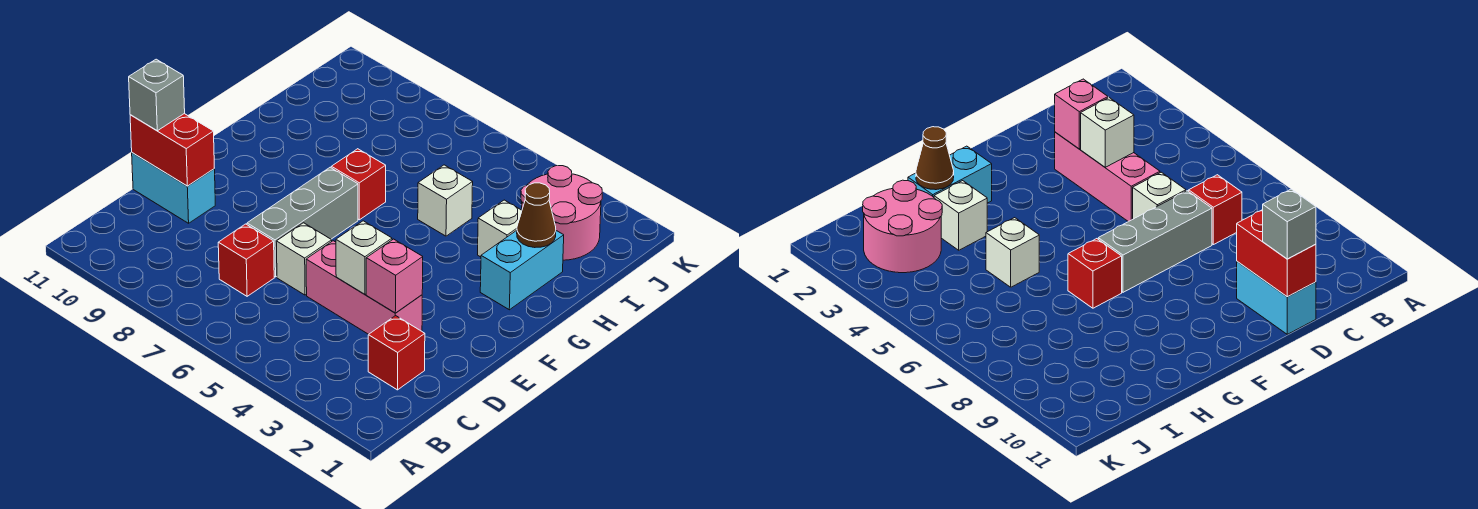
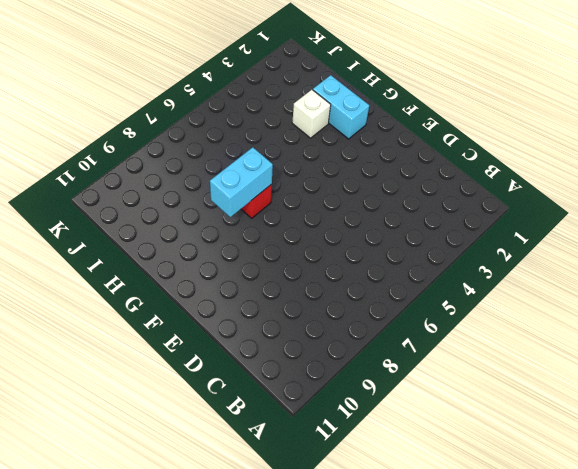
cyan 1x2 brick [210,147,273,217] -> cyan 1x2 brick moved to [132,153,215,223]
none -> red 1x1 brick [368,316,425,390]
none -> red 1x1 brick [218,224,274,296]
none -> pink 1x3 brick [306,241,422,334]

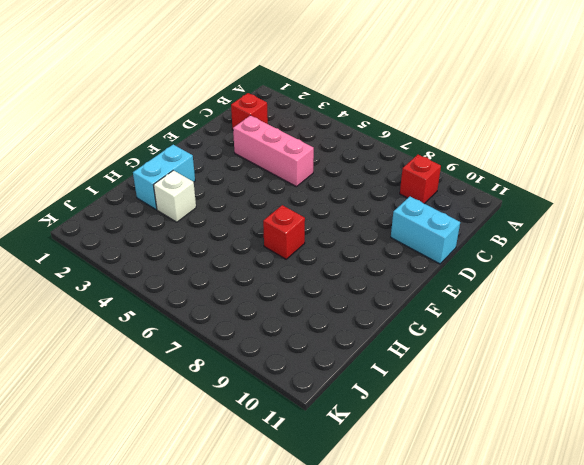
red 1x1 brick [400,155,441,204] -> red 1x1 brick moved to [218,224,274,296]
none -> white 1x1 brick [276,223,332,295]
none -> grey 1x3 brick [247,167,358,277]
none -> white 1x1 brick [418,165,473,236]

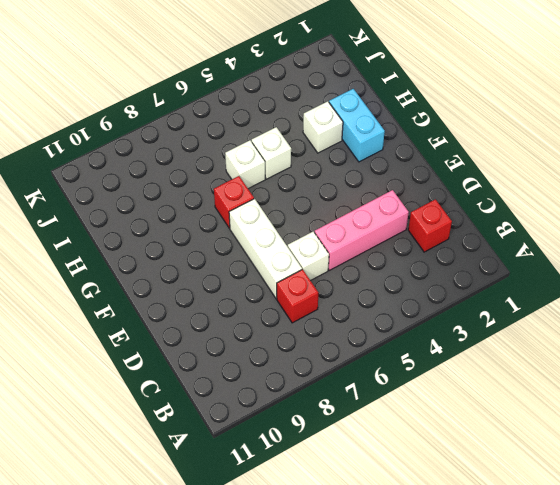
white 1x3 brick [229,199,302,299] -> grey 1x3 brick [247,167,358,277]
white 1x1 brick [225,140,265,189] -> white 1x1 brick moved to [336,221,392,294]
none -> cyan 1x2 brick [132,153,215,223]
none -> pink 2x2 round brick [521,166,602,260]
none -> pink 1x1 brick [366,239,423,313]

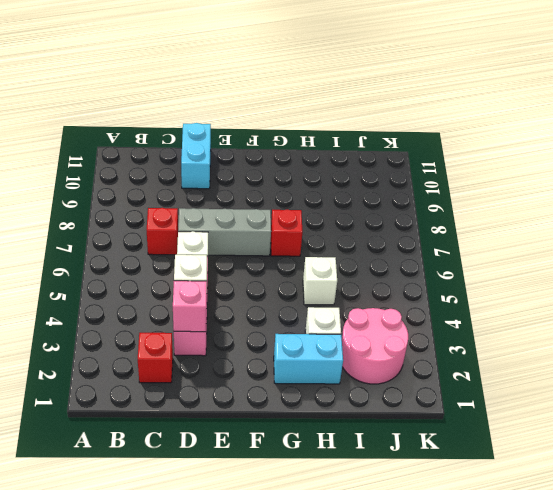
none -> red 1x2 brick [130,114,214,186]
none -> brown 1x1 cone [517,183,556,248]
none -> grey 1x1 brick [129,59,185,131]

